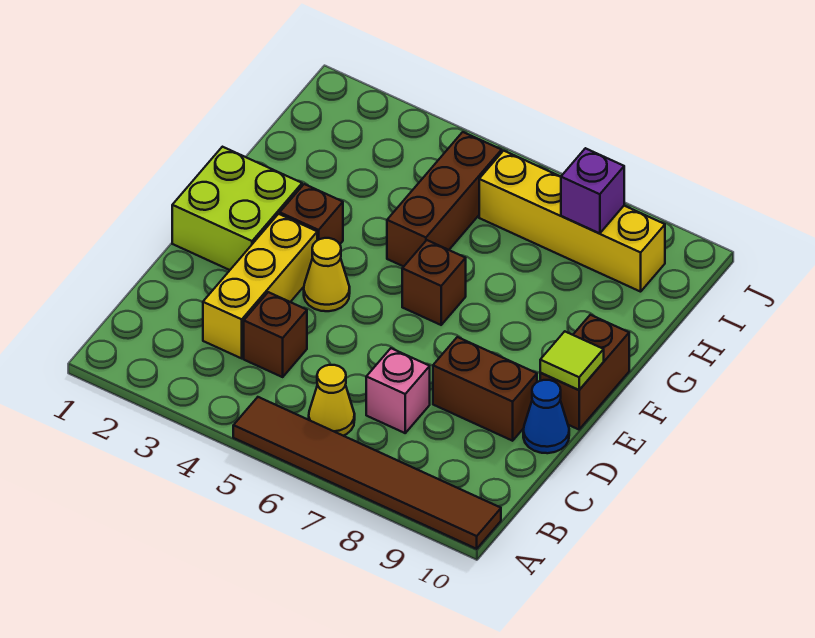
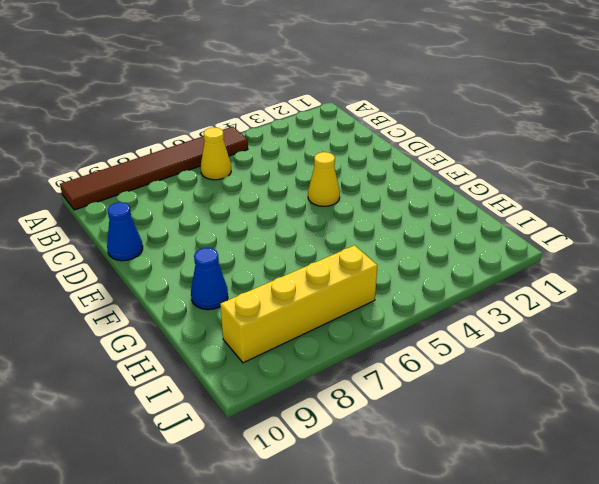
blue 1x1 cone [191,248,228,310] -> none
none -> yellow 1x3 brick [203,214,317,358]
none -> brown 1x1 brick [244,292,307,377]
none -> pink 1x1 brick [366,348,430,433]

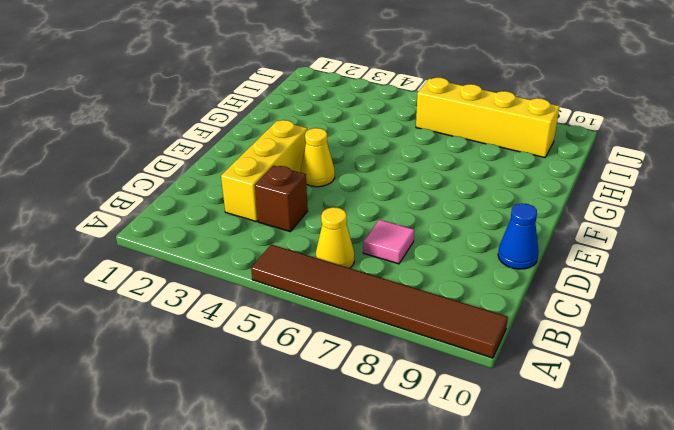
pink 1x1 tile [363,220,414,264] -> pink 1x1 brick [366,348,430,433]
none -> brown 1x2 brick [433,337,537,441]
none -> lime 2x2 brick [172,147,302,270]
none -> brown 1x2 brick [540,315,629,429]

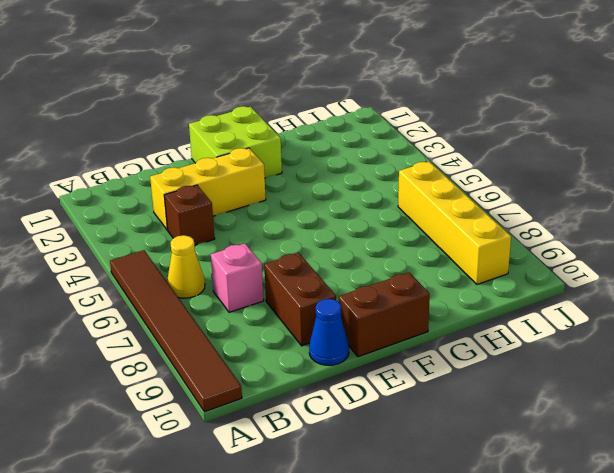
none -> yellow 1x1 cone [304,238,350,311]
none -> brown 1x1 brick [280,184,343,244]
none -> brown 1x1 brick [402,240,466,325]

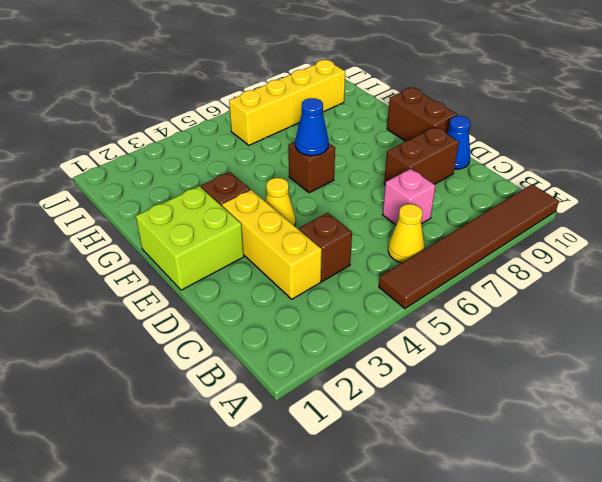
blue 1x1 cone [295,98,329,156] -> none
none -> brown 1x3 brick [387,132,502,267]
none -> lime 1x1 tile [540,331,604,390]
none -> purple 1x1 brick [561,148,624,234]

